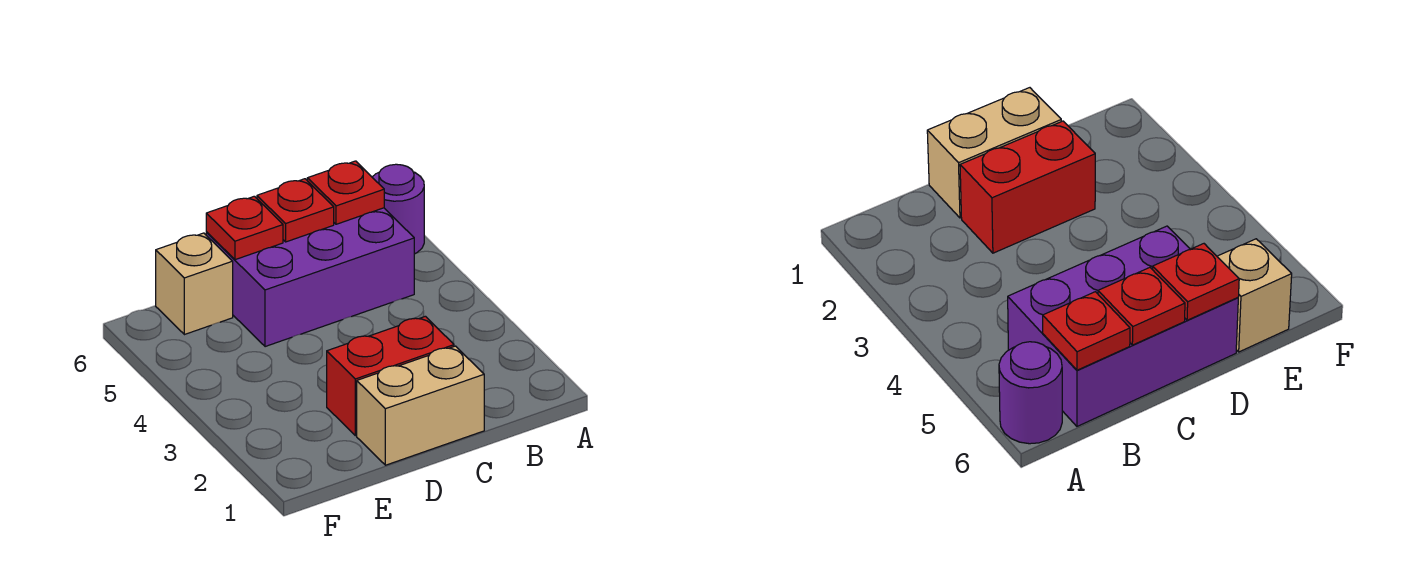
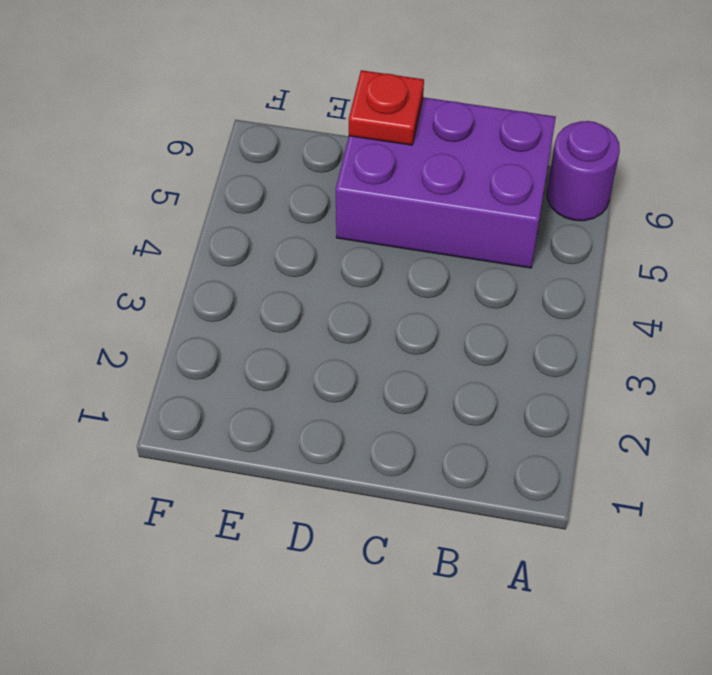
none -> tan 1x2 brick [357,346,484,465]
none -> red 1x2 brick [327,316,454,436]

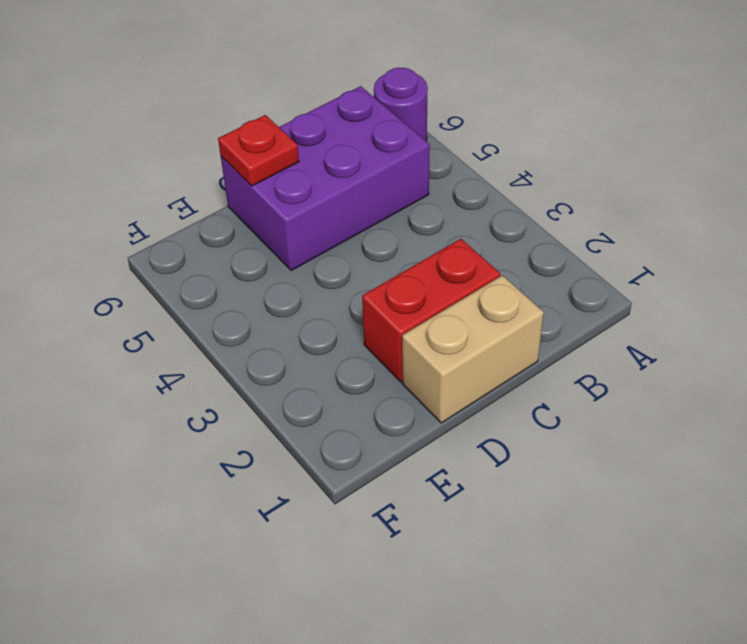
none -> tan 1x1 brick [156,233,233,335]
none -> red 1x1 plate [307,161,384,224]

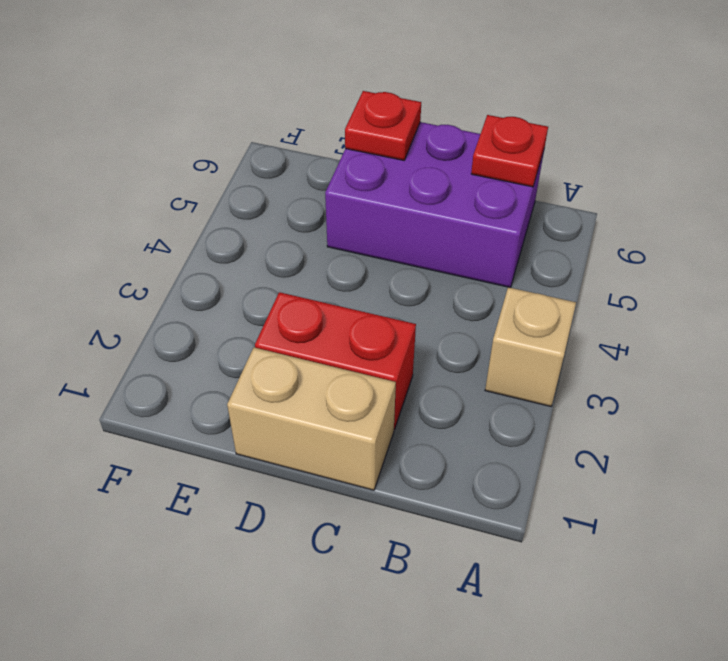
tan 1x1 brick [485,287,576,406] -> tan 1x1 brick moved to [156,233,233,335]
none -> purple 1x1 round brick [372,164,424,254]
none -> red 1x1 plate [257,179,334,242]

